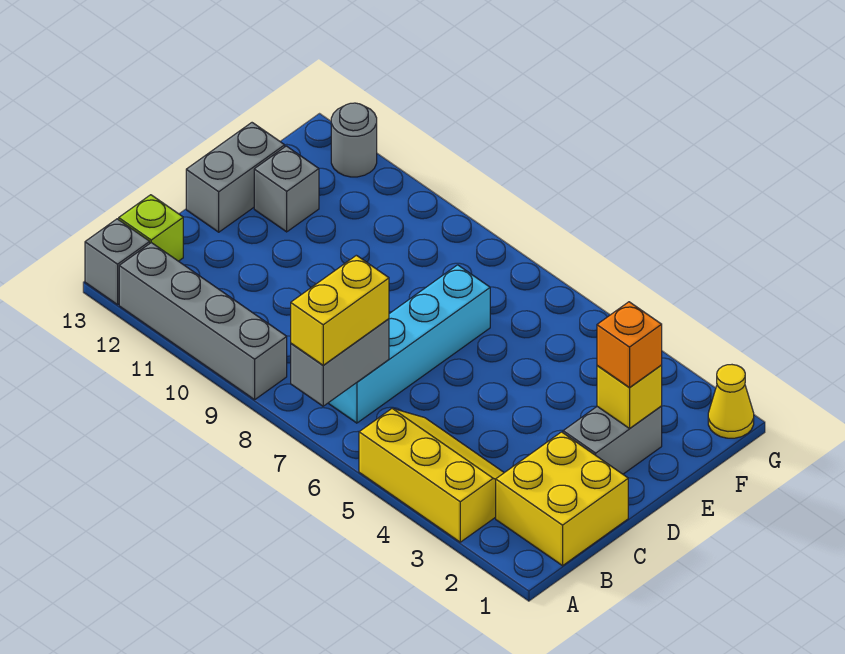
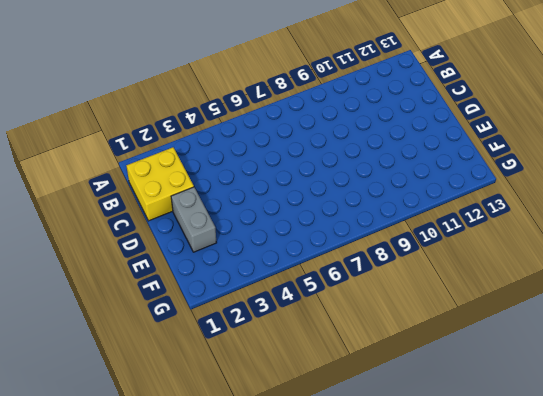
none -> yellow 2x3 slope [359,408,504,542]
none -> grey 1x4 brick [119,243,287,400]
none -> grey 1x1 brick [85,219,150,305]

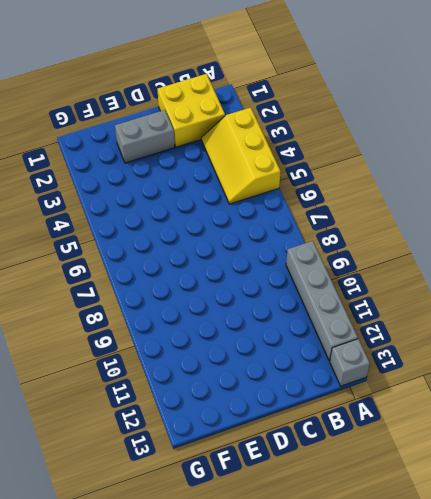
none -> cyan 1x4 brick [328,265,490,423]
none -> lime 1x1 brick [119,195,183,261]
none -> grey 1x2 brick [186,123,285,232]

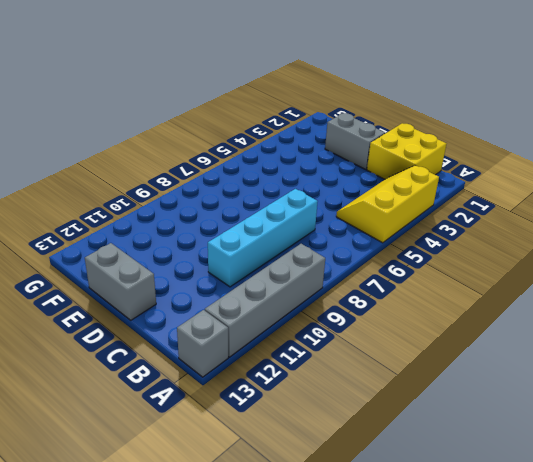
cyan 1x4 brick [208,189,318,287] -> cyan 1x4 brick turned to [328,265,490,423]
none -> lime 1x1 brick [119,195,183,261]
none -> grey 1x1 brick [254,146,319,232]
none -> yellow 1x1 cone [708,365,754,438]

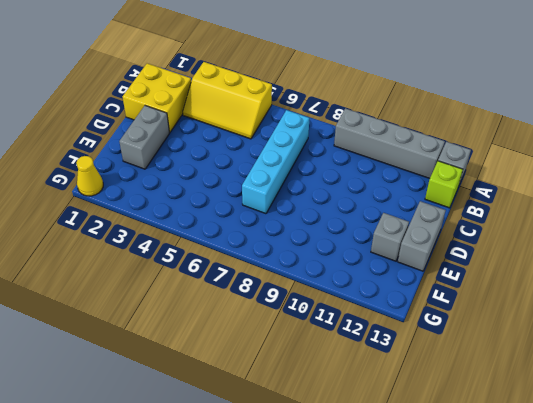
none -> grey 1x1 round brick [331,103,377,177]
none -> grey 1x2 brick [291,319,389,406]
none -> yellow 1x1 brick [597,365,662,429]

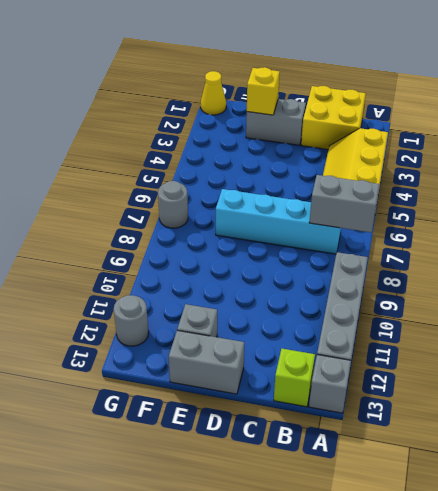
grey 1x1 round brick [158,181,188,228] -> none
none -> yellow 1x2 brick [291,255,389,365]
none -> orange 1x1 brick [597,302,662,388]

